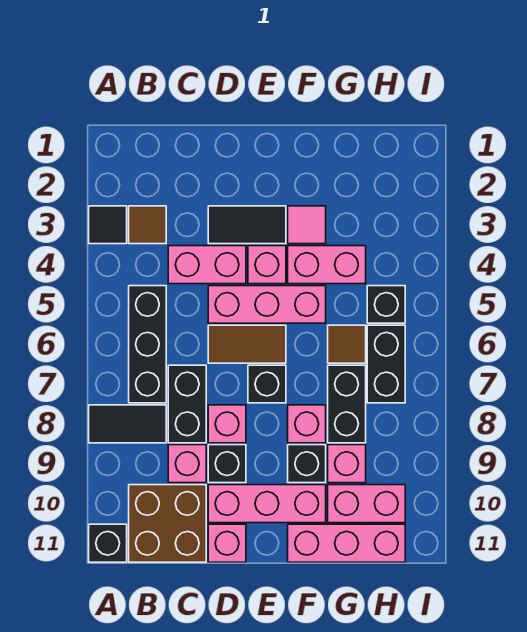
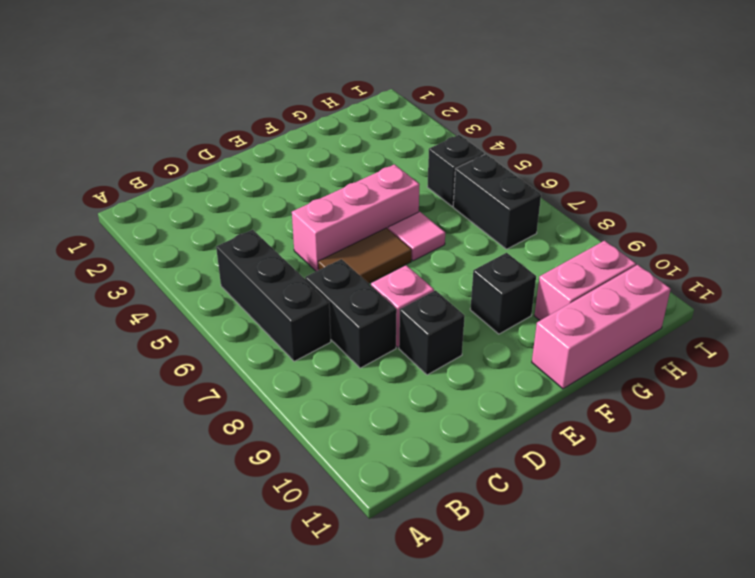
pink 1x1 tile [388,212,445,261] -> pink 1x1 tile moved to [288,206,326,244]
none -> black 1x1 tile [89,206,127,244]
none -> black 1x2 tile [89,405,166,443]
none -> black 1x1 brick [89,524,127,562]

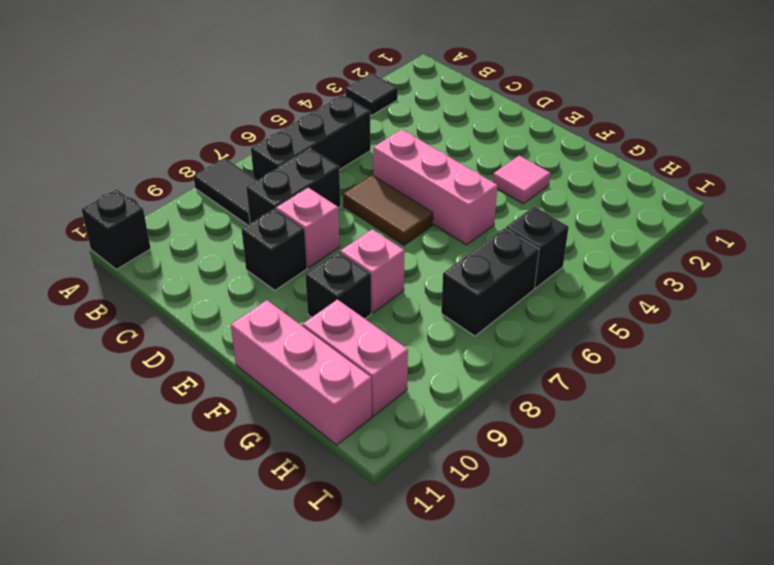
none -> brown 1x1 tile [129,206,166,244]
none -> brown 2x2 brick [129,485,206,562]
none -> pink 1x2 brick [168,246,246,284]

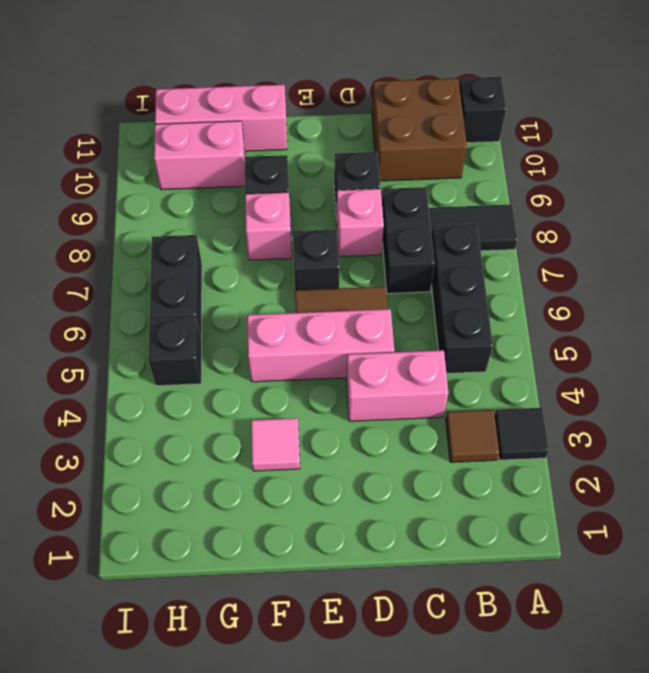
none -> pink 1x1 brick [168,445,206,483]
none -> black 1x2 tile [208,206,286,244]
none -> pink 1x3 brick [208,485,326,523]

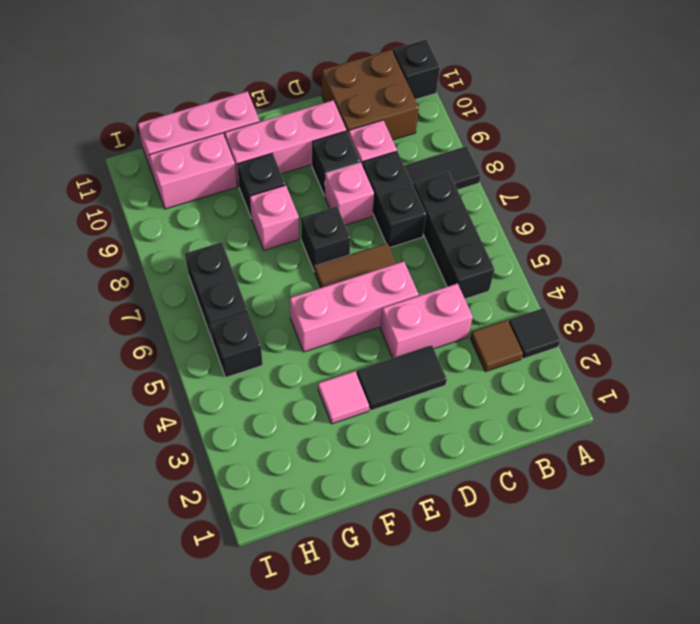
none -> pink 1x1 brick [208,524,246,562]
none -> pink 1x1 brick [248,246,286,284]
none -> pink 1x2 brick [288,246,366,284]

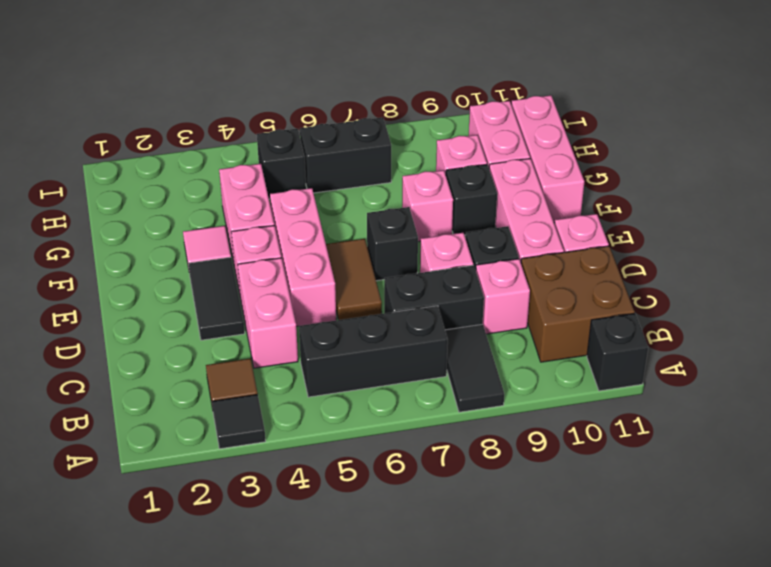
none -> brown 1x1 tile [328,325,366,363]
none -> black 1x2 brick [328,365,366,443]

